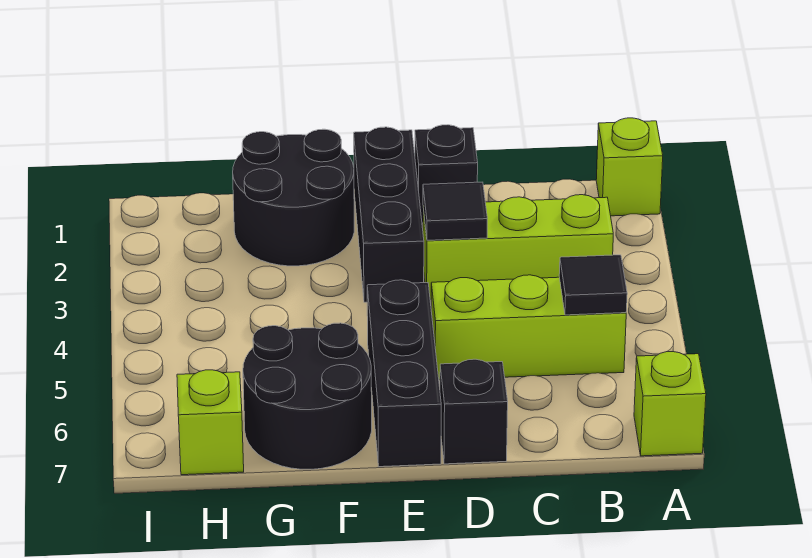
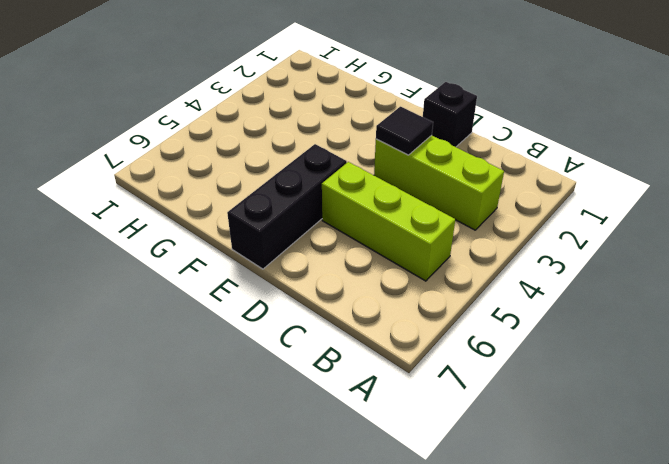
none -> lime 1x1 brick [596,118,663,216]
none -> lime 1x1 brick [634,352,706,456]
none -> black 1x1 brick [440,359,508,464]

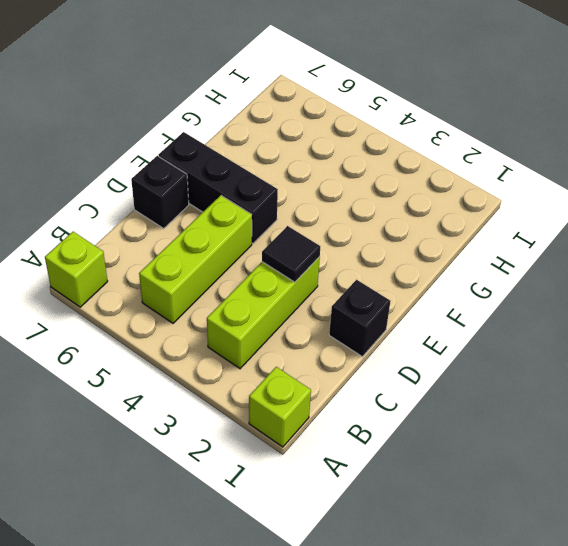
none -> black 1x3 brick [354,127,424,302]
none -> black 2x2 round brick [233,129,354,266]
none -> black 2x2 round brick [243,323,372,469]

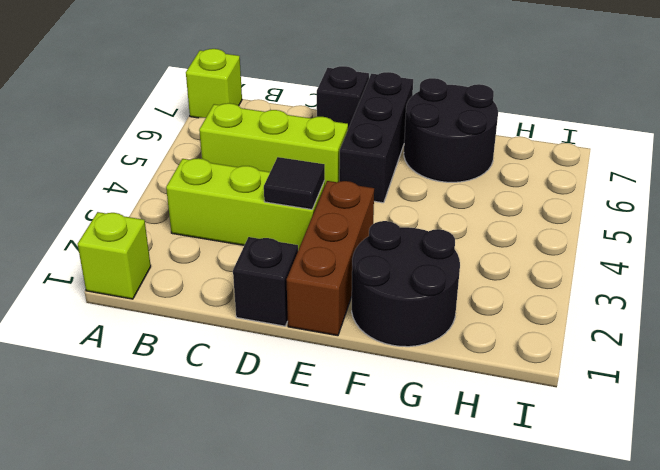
brown 1x3 brick [286,181,374,336] -> black 1x3 brick [354,127,424,302]
none -> lime 1x1 brick [177,370,244,475]
none -> black 1x1 tile [559,255,627,315]

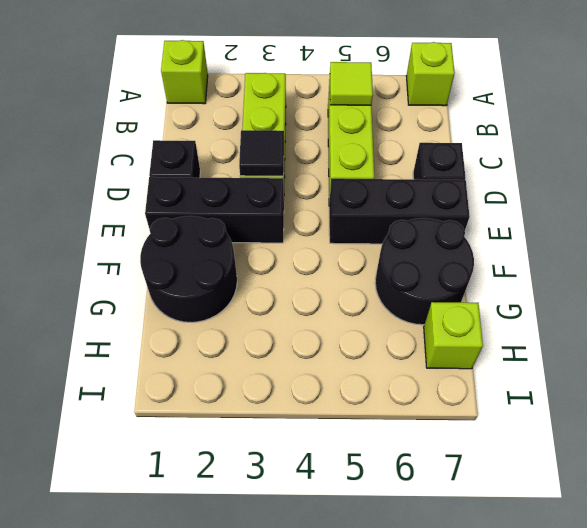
lime 1x1 tile [330,62,373,105] -> black 1x1 tile [559,255,627,315]

